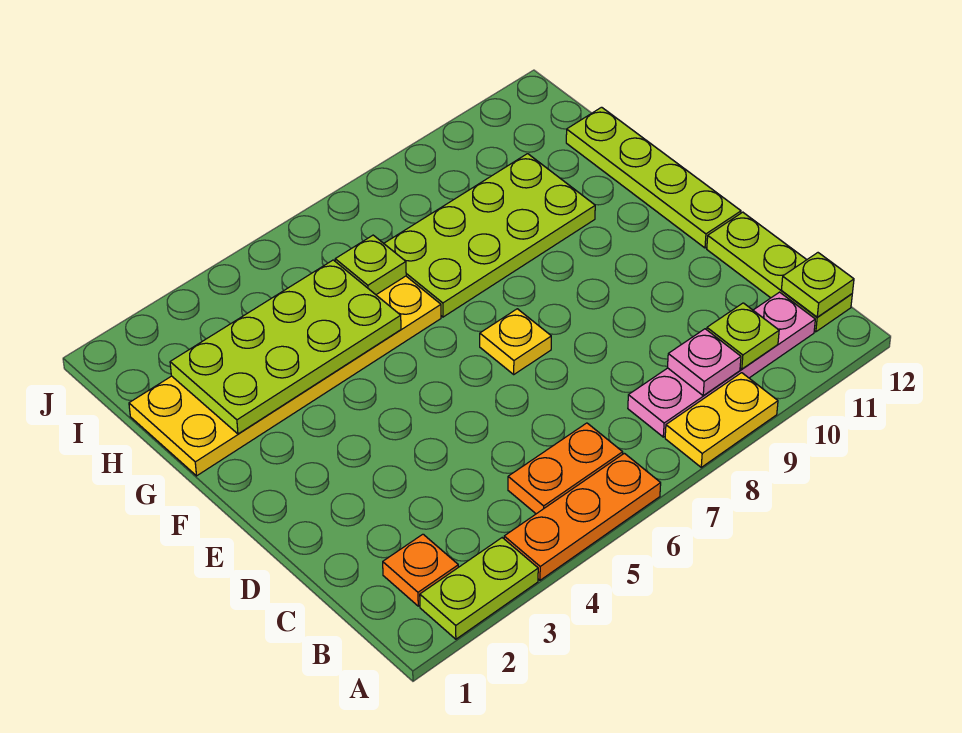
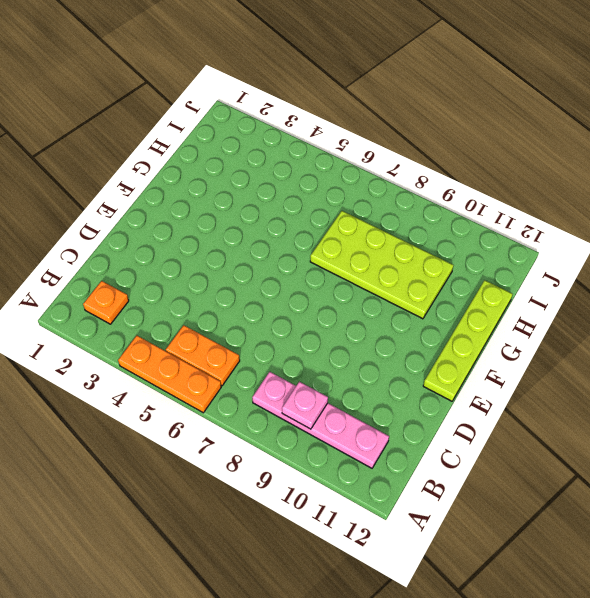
none -> lime 1x2 plate [420,538,538,639]
none -> yellow 1x2 plate [665,373,778,467]
none -> lime 1x3 plate [707,212,852,332]

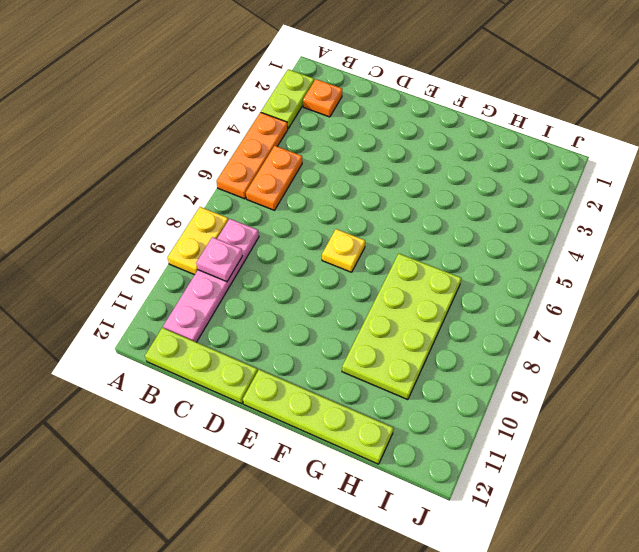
none -> yellow 2x6 plate [129,276,441,476]
none -> lime 1x1 plate [707,303,779,369]
none -> lime 1x1 plate [781,253,854,317]

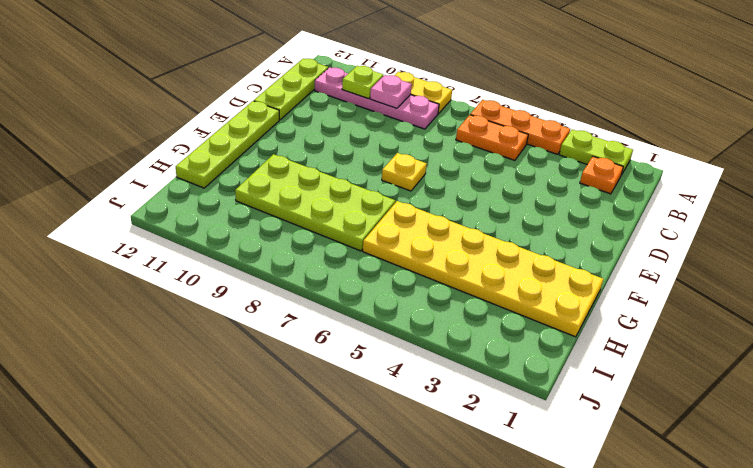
none -> lime 1x1 plate [781,253,854,317]
none -> lime 2x4 plate [170,260,401,434]
none -> lime 1x1 plate [335,235,406,295]

